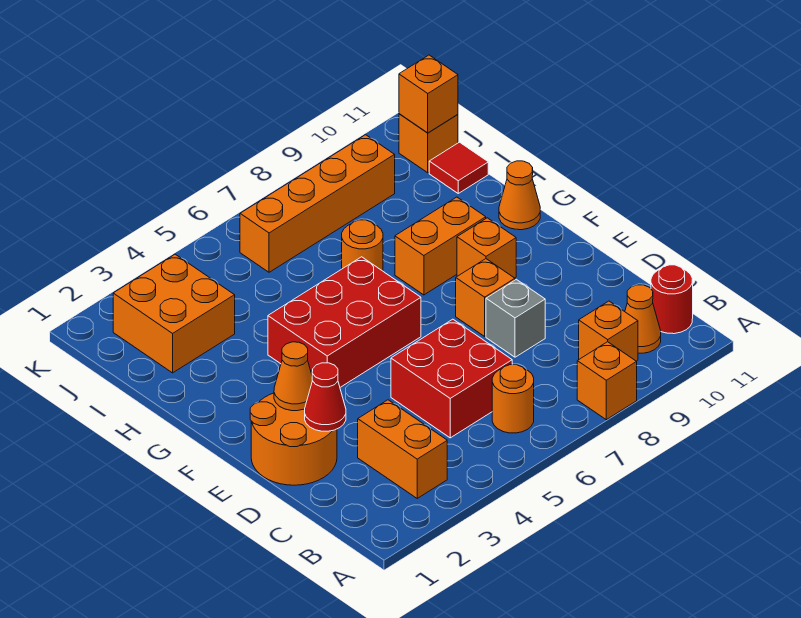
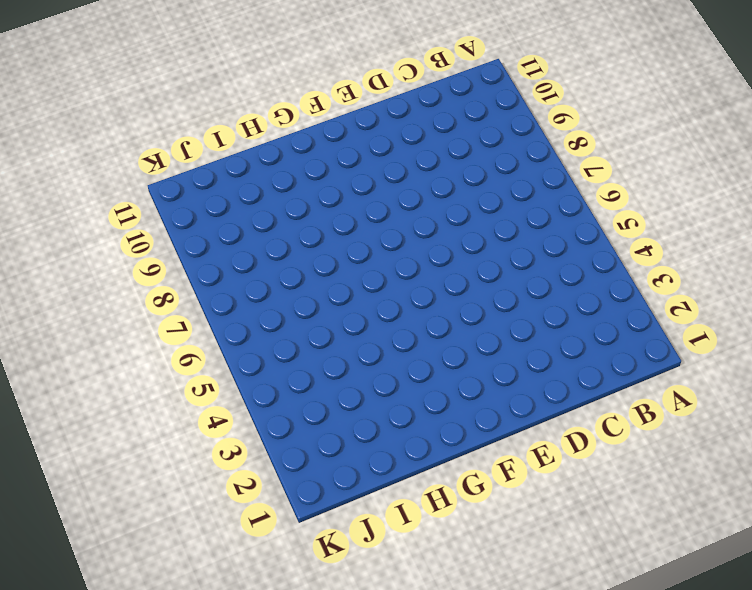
none -> orange 1x1 brick [577,342,637,420]
none -> orange 1x2 brick [358,400,447,498]
none -> orange 1x1 round brick [492,365,534,433]

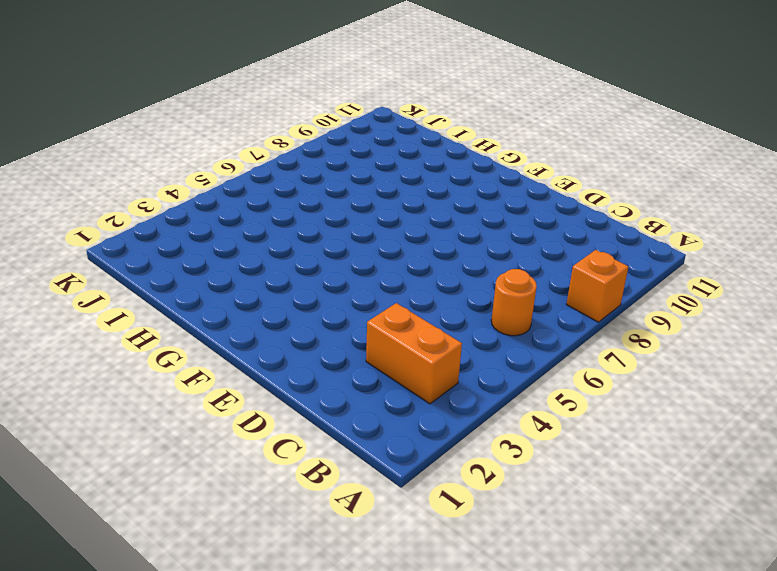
none -> orange 1x1 brick [579,301,638,361]
none -> orange 1x1 cone [625,285,661,353]
none -> red 1x1 round brick [651,265,693,334]

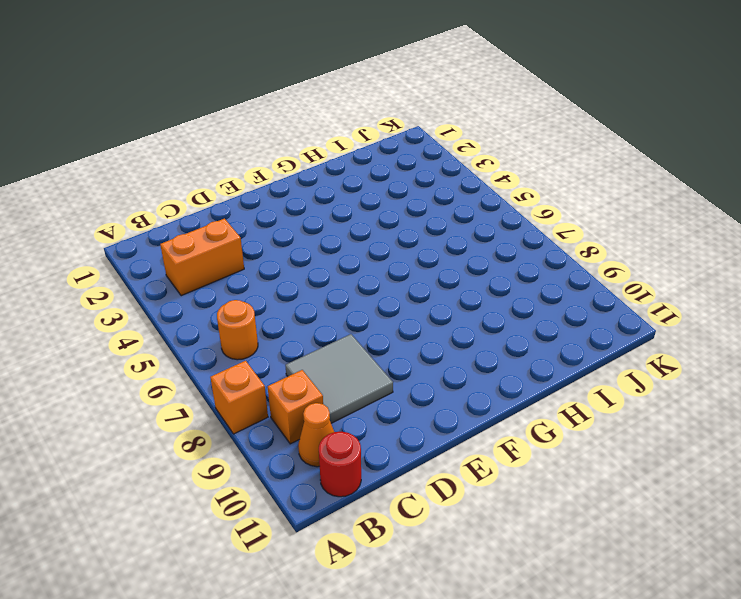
grey 2x2 tile [285,334,393,423] -> grey 1x1 brick [486,279,545,357]
none -> red 2x2 brick [391,319,512,438]
none -> orange 2x2 round brick [250,393,337,485]
none -> orange 1x1 brick [456,259,515,336]

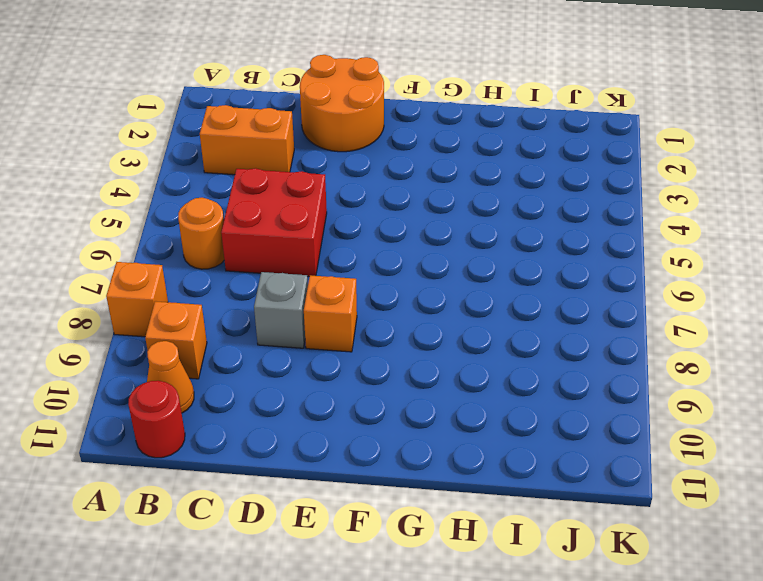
none -> red 2x3 brick [268,257,421,387]
none -> orange 1x1 brick [457,218,516,278]
none -> orange 1x2 brick [395,197,486,295]

